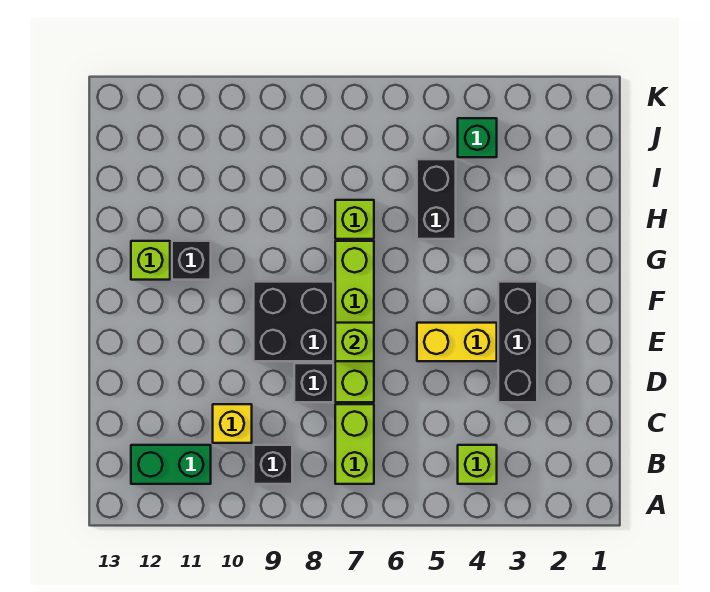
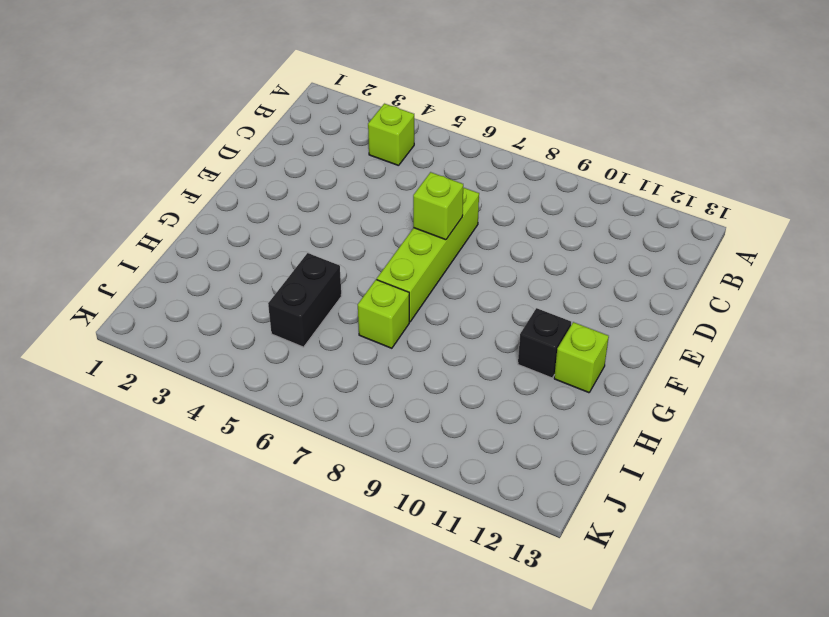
none -> lime 1x2 brick [335,404,374,484]
none -> black 1x1 brick [254,445,292,484]
none -> green 1x2 brick [131,445,211,484]

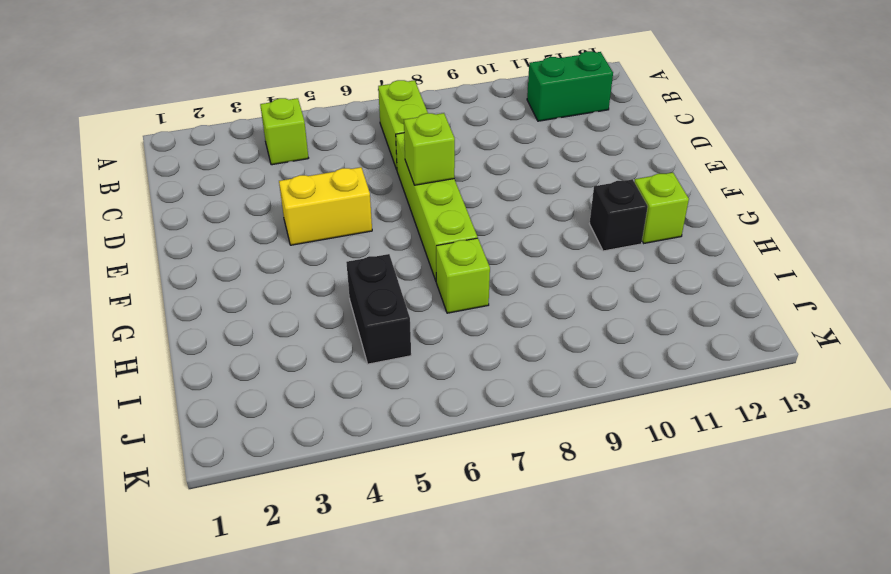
none -> black 1x1 brick [254,445,292,484]
none -> yellow 1x1 brick [213,404,252,443]
none -> black 1x3 brick [498,282,537,402]

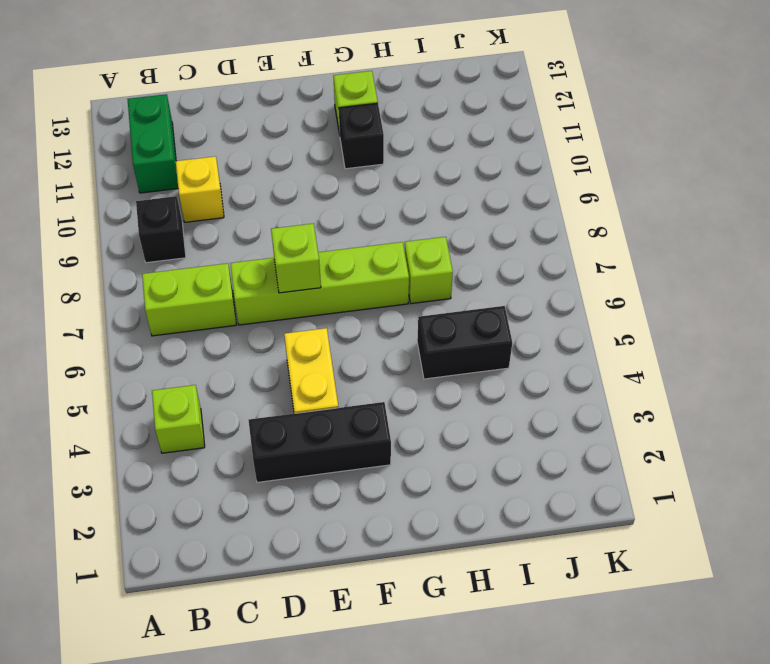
none -> black 1x1 brick [294,363,333,402]
none -> black 2x2 brick [254,282,333,361]
none -> green 1x1 brick [458,118,497,157]

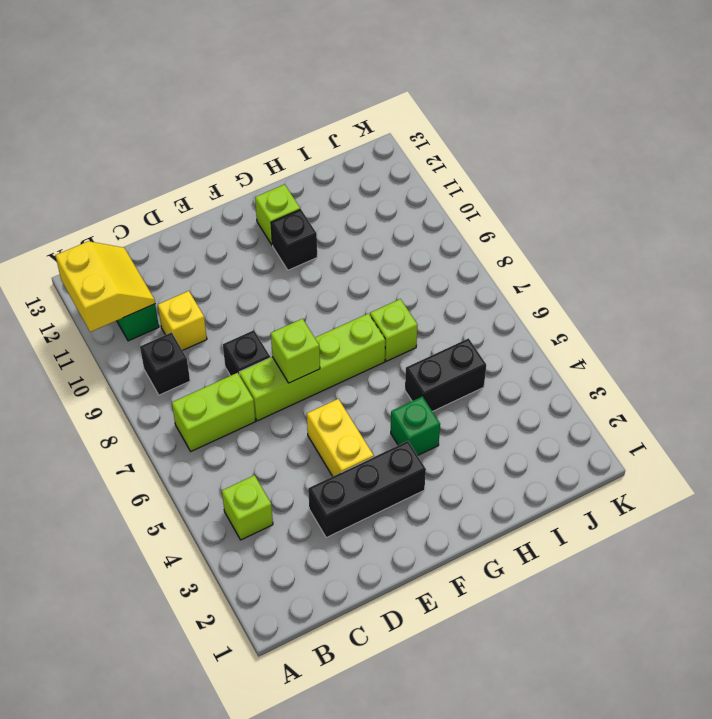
yellow 2x2 slope [55,241,155,332] -> none
green 1x1 brick [391,396,440,456] -> green 1x1 brick moved to [458,118,497,157]
none -> black 2x2 brick [254,282,333,361]

